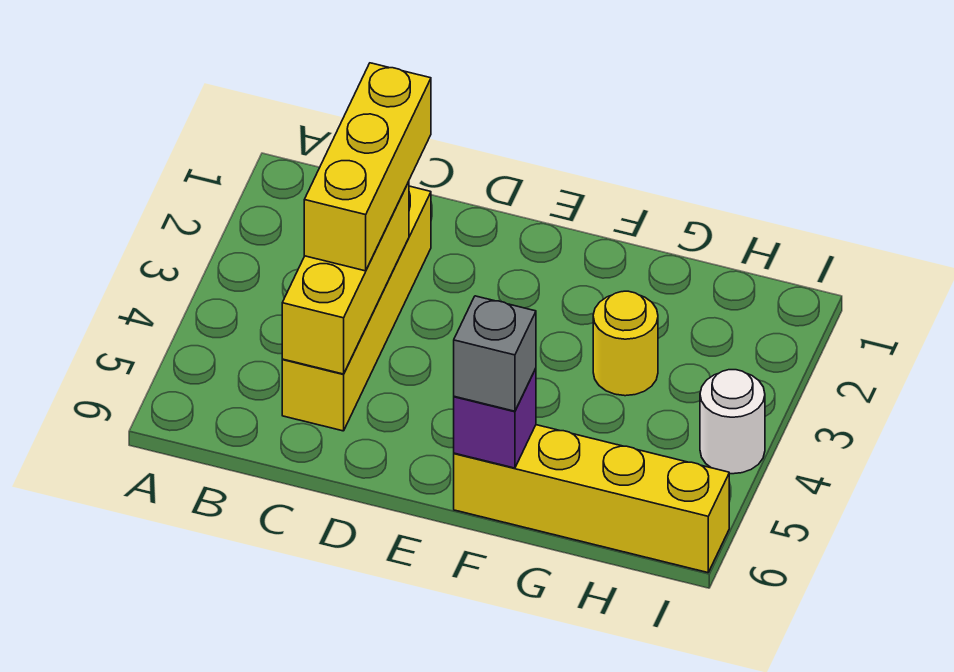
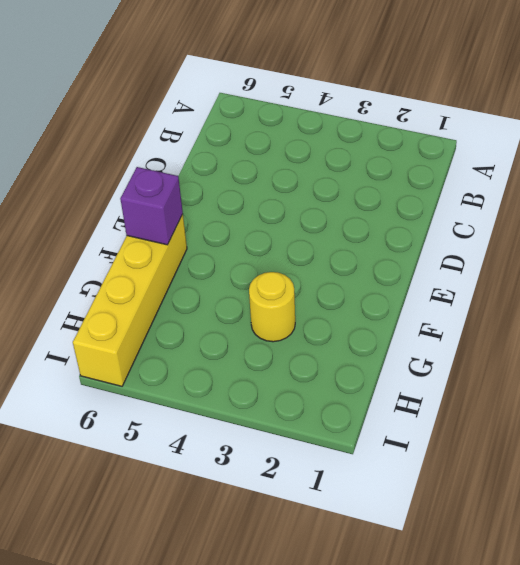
none -> yellow 1x4 brick [282,186,431,431]
none -> white 1x1 round brick [700,370,765,474]

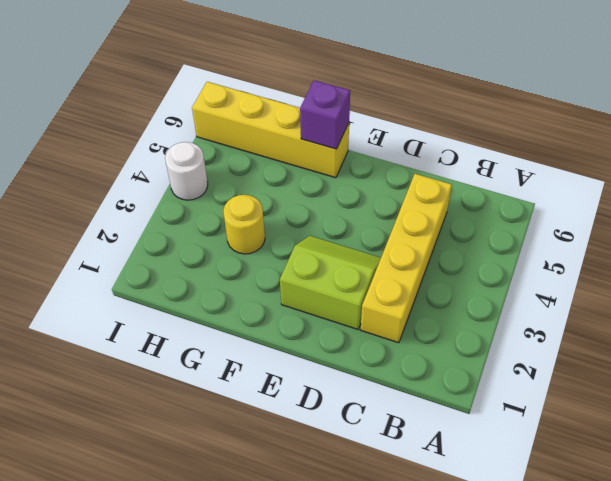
lime 2x2 slope [280,236,381,329] -> none
none -> yellow 1x3 brick [282,182,409,374]
none -> yellow 1x3 brick [304,63,431,271]

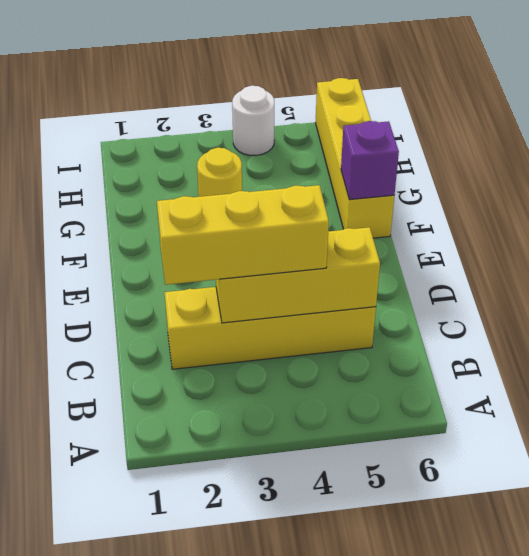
none -> grey 1x1 brick [454,296,536,411]

